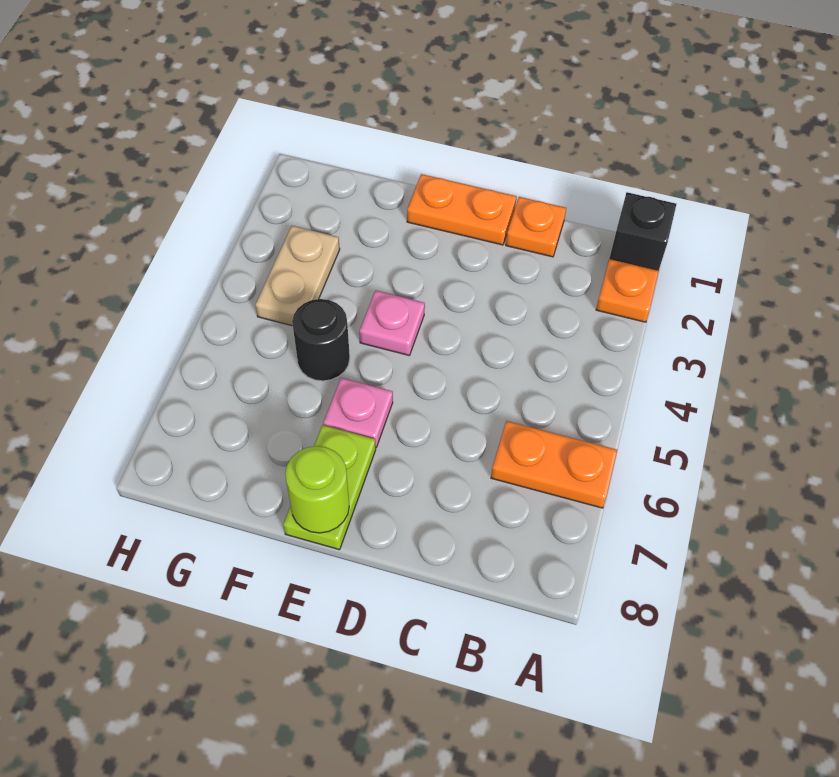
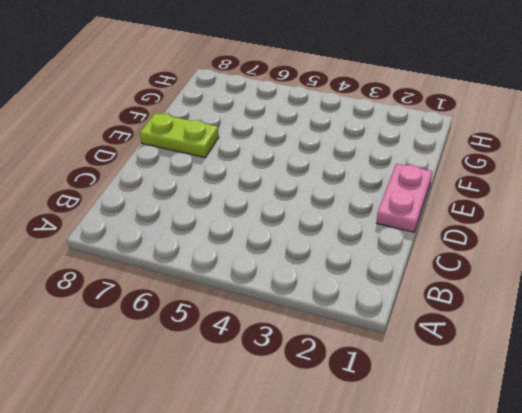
pink 1x2 plate [377,164,432,232] -> orange 1x2 plate [407,174,517,245]
none -> black 1x1 brick [609,192,676,271]
none -> orange 1x1 plate [596,259,659,322]

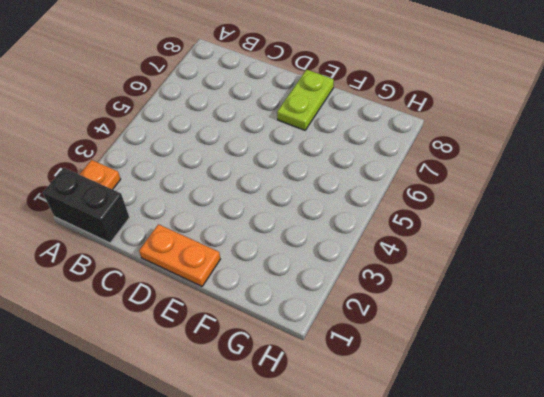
black 1x2 brick [43,168,129,243] -> black 1x1 brick [609,192,676,271]
none -> orange 1x2 plate [491,421,617,508]
none -> orange 1x1 plate [506,197,566,257]

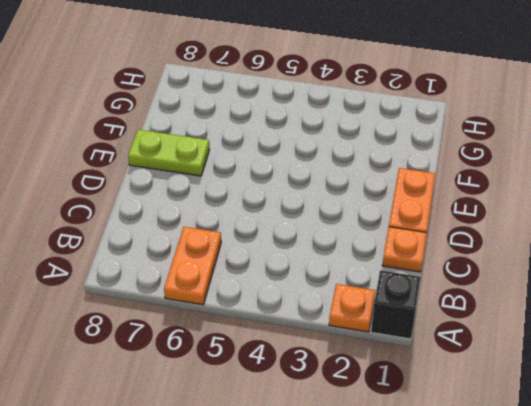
none -> pink 1x1 plate [359,291,425,355]
none -> pink 1x1 plate [323,378,393,447]

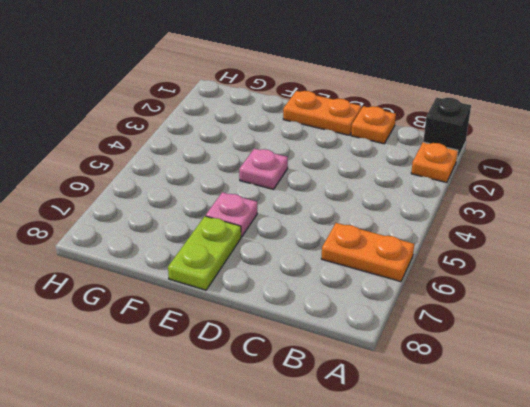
none -> black 1x1 round brick [292,299,350,381]
none -> tan 1x2 plate [255,226,340,326]

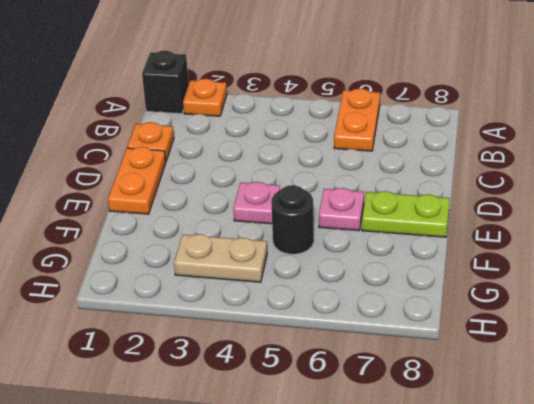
none -> lime 1x1 round brick [285,446,349,533]

